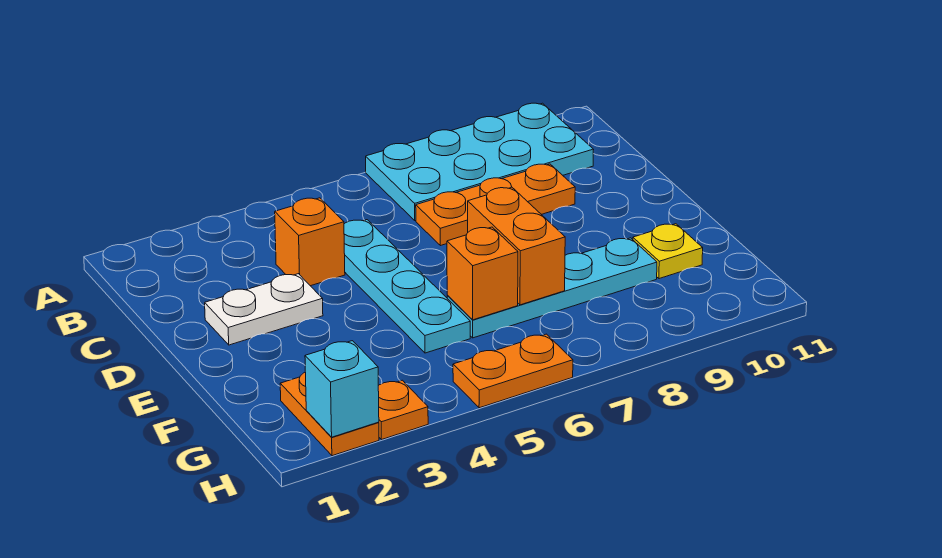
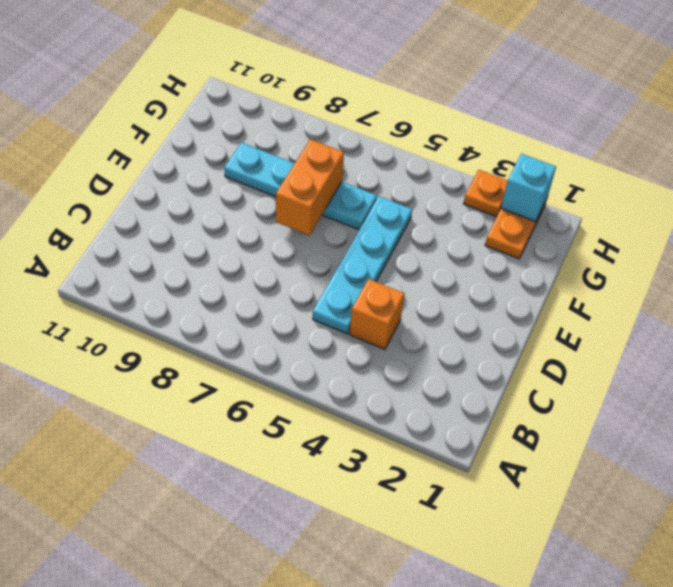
none -> cyan 2x4 plate [366,103,594,220]
none -> orange 1x3 plate [416,164,575,246]
none -> white 1x2 plate [205,274,323,345]

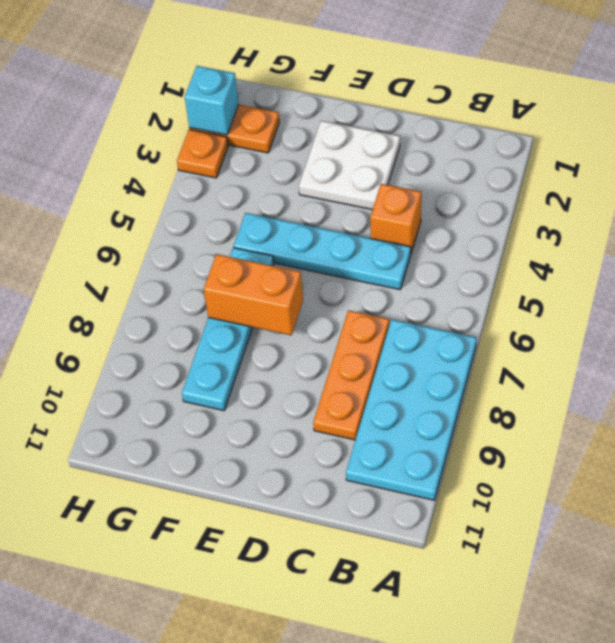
white 2x2 plate [299,121,400,210] -> white 1x2 plate [205,274,323,345]
none -> yellow 1x1 plate [633,224,703,279]
none -> orange 1x2 plate [453,334,573,408]
none -> orange 1x1 brick [447,227,518,320]

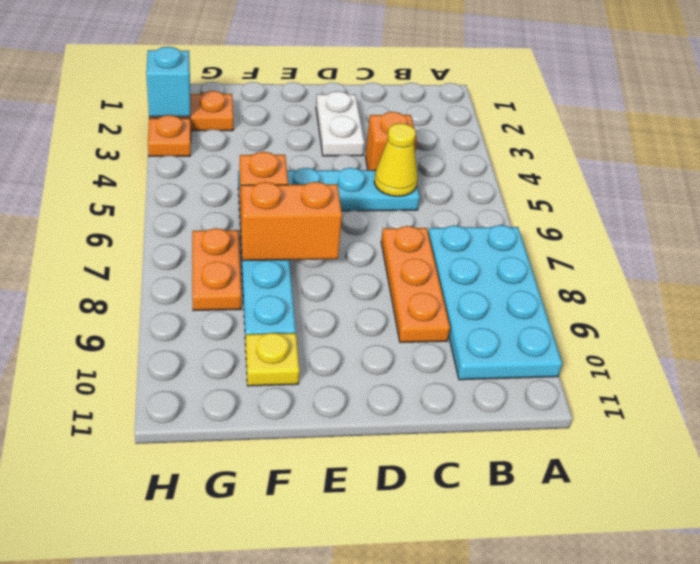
yellow 1x1 cone [374,123,418,196] -> none
orange 1x2 plate [192,228,241,311] -> orange 1x2 plate moved to [453,334,573,408]

